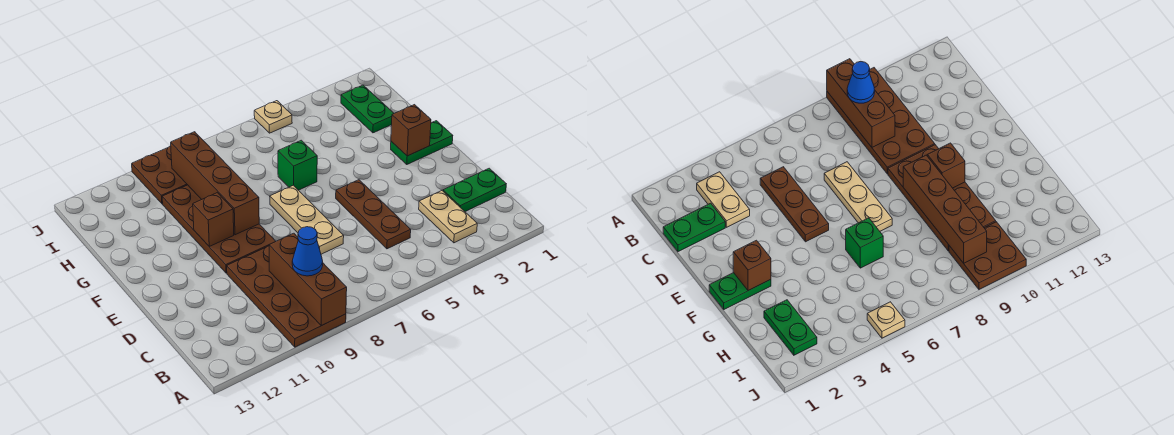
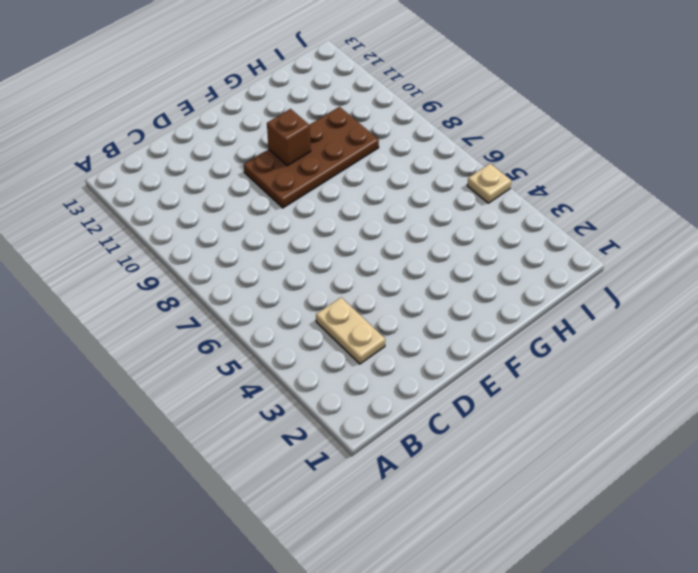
tan 1x2 plate [316,298,385,364] -> tan 1x2 plate turned to [419,191,477,243]
none -> brown 2x4 plate [227,246,346,347]
none -> green 1x2 plate [443,168,506,212]
none -> brown 1x3 plate [336,180,411,249]

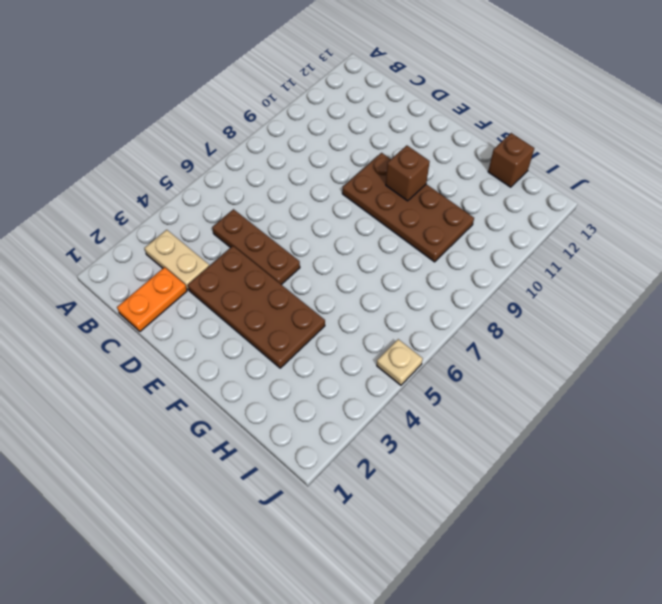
orange 1x2 plate [117,267,187,331] -> green 1x2 plate [443,168,506,212]
brown 2x4 plate [188,246,325,368] -> brown 2x4 plate moved to [227,246,346,347]
brown 1x1 brick [488,133,534,187] -> brown 1x1 brick moved to [391,105,431,156]
none -> tan 1x3 plate [270,185,344,254]
none -> green 1x2 plate [391,121,453,164]
none -> green 1x1 brick [278,140,317,190]

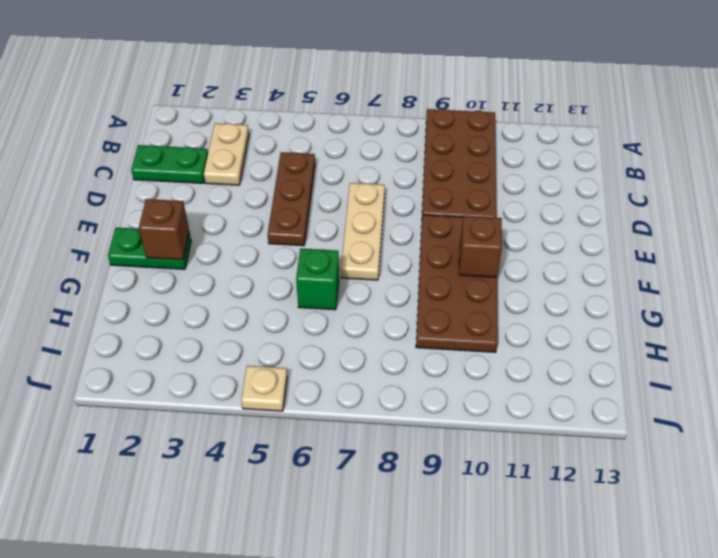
none -> green 1x2 plate [341,85,394,133]
none -> brown 2x2 plate [132,146,187,204]
none -> brown 1x3 brick [269,233,347,326]

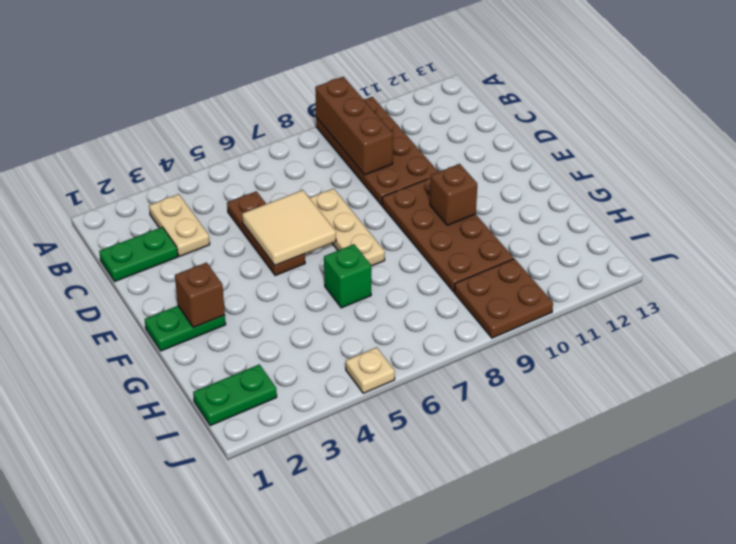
tan 2x2 tile [242,190,336,265] -> none
green 1x2 plate [193,364,277,426] -> green 1x2 plate turned to [341,85,394,133]
none -> brown 1x4 brick [171,132,259,235]
none -> blue 1x1 cone [292,227,323,276]

